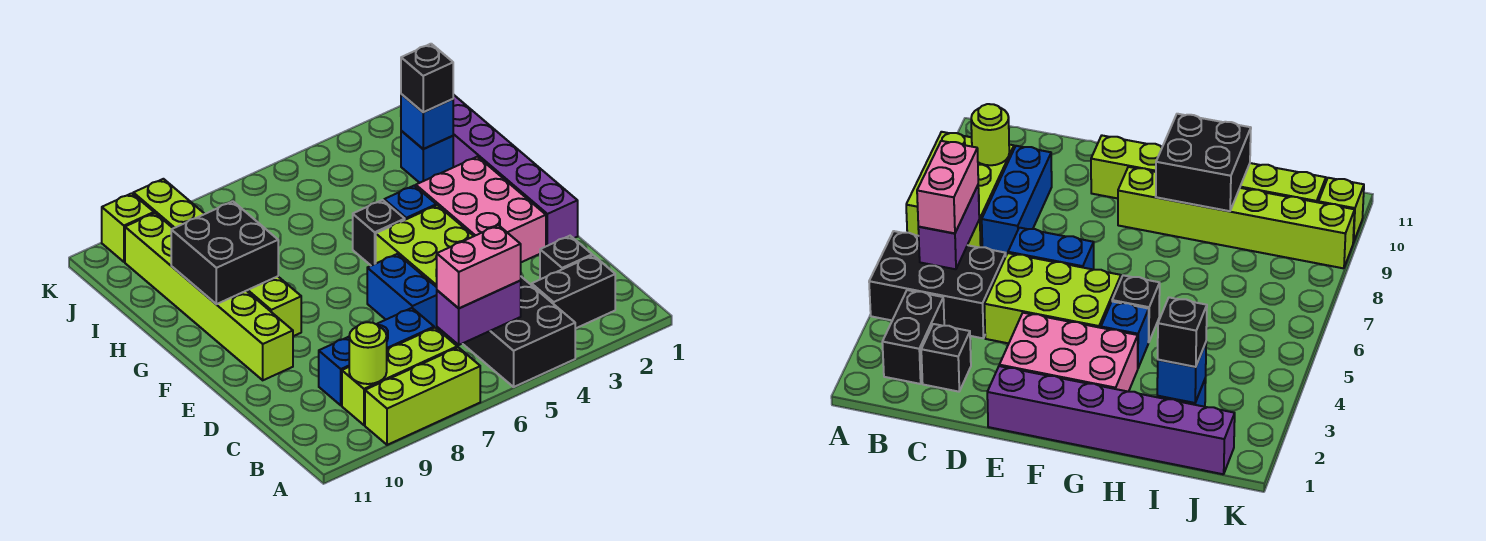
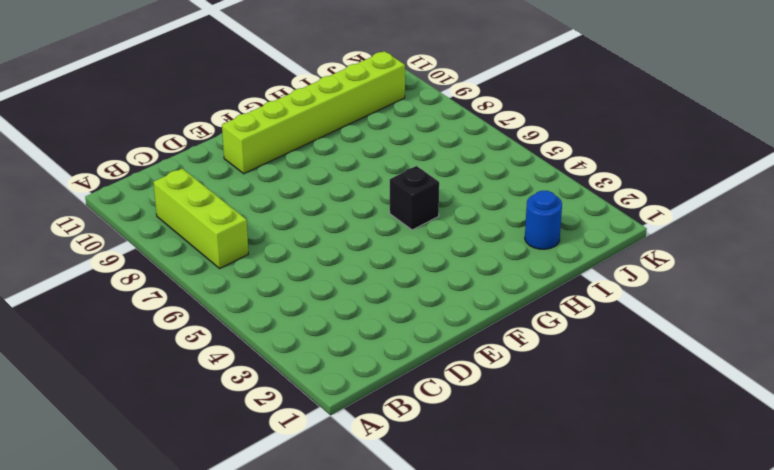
blue 1x1 round brick [525,191,562,249] -> blue 1x1 brick [401,131,453,183]
none -> black 2x3 brick [463,277,575,387]
none -> lime 1x3 brick [365,347,480,445]
none -> black 1x2 brick [532,255,615,329]

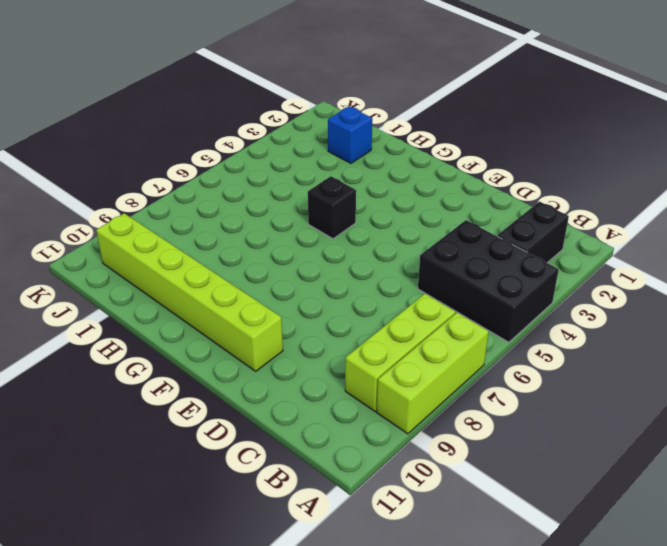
none -> black 1x1 brick [540,236,592,279]
none -> blue 1x3 brick [319,308,434,405]
none -> lime 2x3 brick [376,205,474,287]

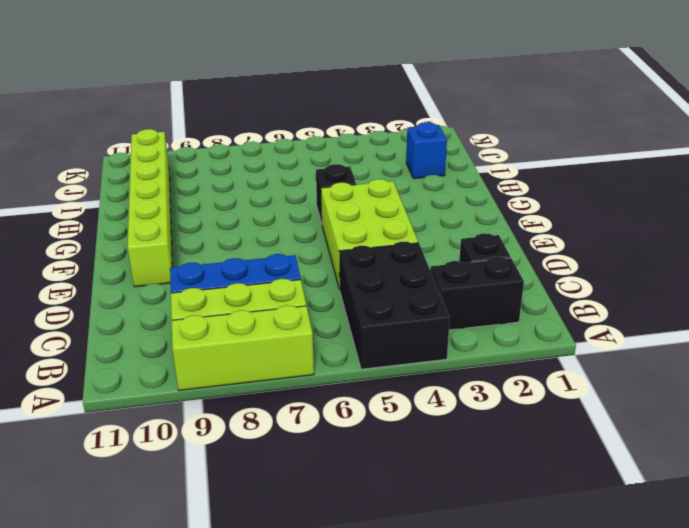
none -> blue 1x2 brick [367,254,440,330]
none -> purple 1x6 brick [453,95,578,246]
none -> pink 2x3 brick [416,157,546,262]

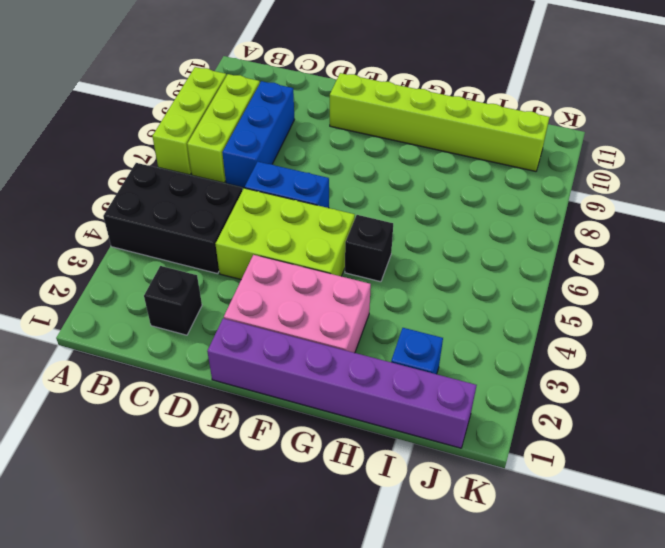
none -> black 1x2 brick [532,255,615,329]
none -> lime 1x6 brick [133,179,301,336]
none -> blue 1x1 brick [384,186,436,220]

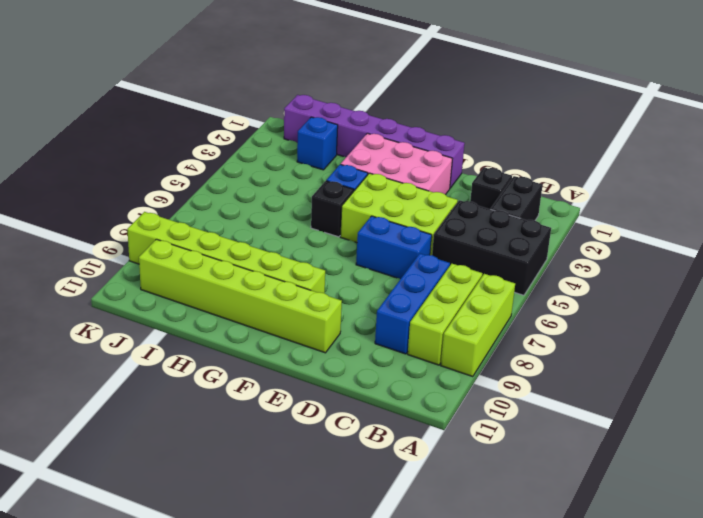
none -> lime 1x1 brick [102,193,154,262]
none -> purple 1x2 brick [437,281,521,345]
none -> lime 1x1 round brick [349,322,387,384]

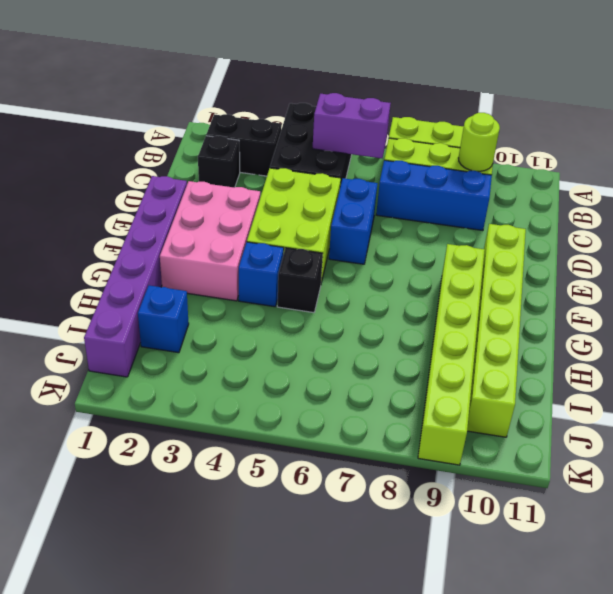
none -> lime 1x1 brick [102,193,154,262]
none -> black 2x2 brick [171,201,278,304]
none -> blue 1x1 brick [401,94,453,149]

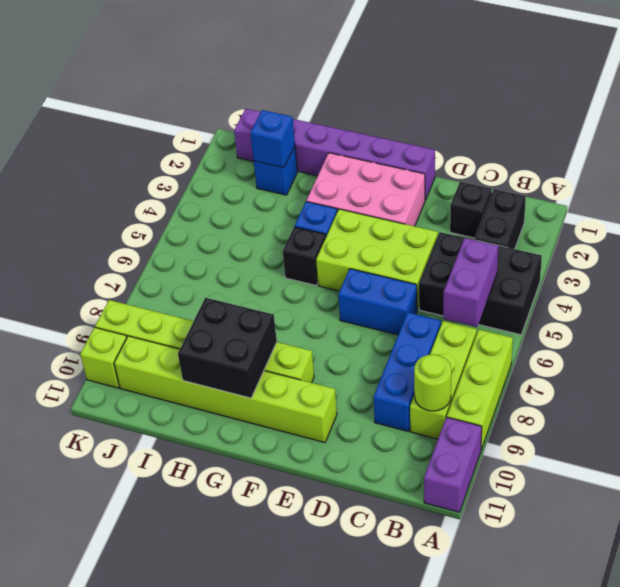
purple 1x2 brick [424,417,482,512] -> none
none -> pink 1x2 brick [437,225,521,308]
none -> black 1x1 brick [401,44,453,112]

